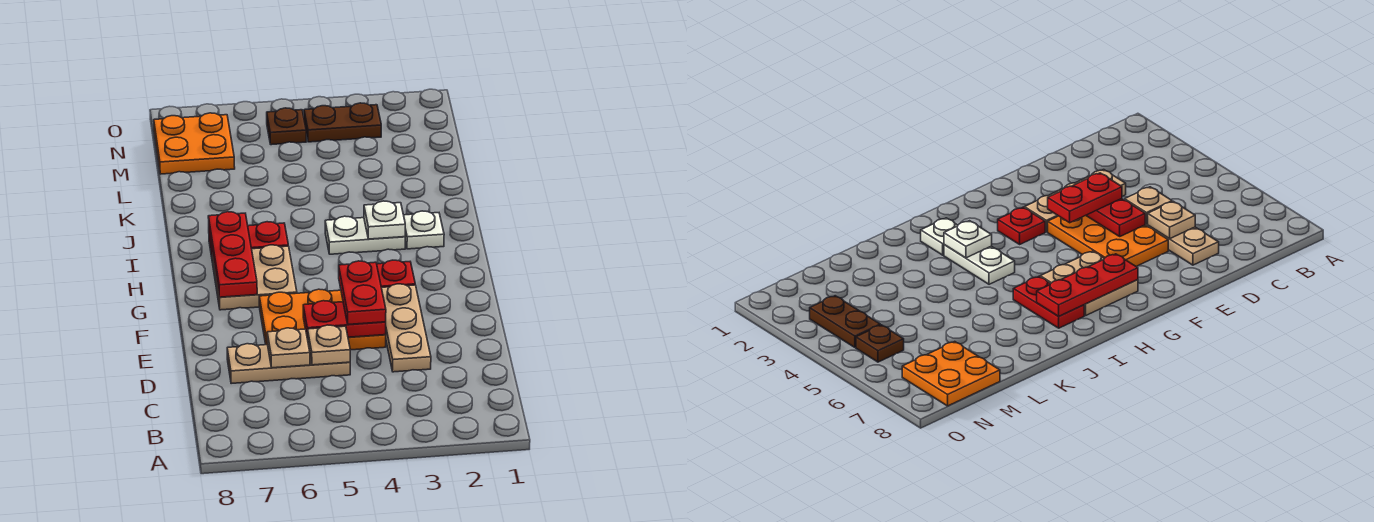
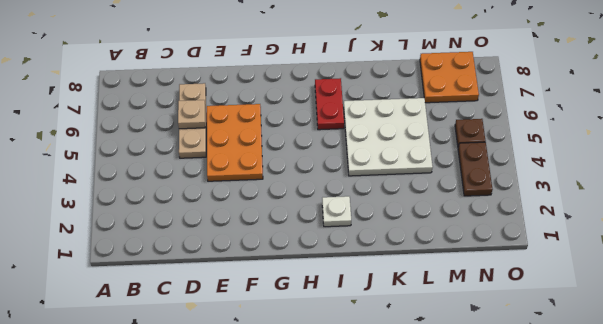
white 3x3 plate [344,98,433,176] -> none
none -> tan 1x3 plate [381,284,431,372]
none -> red 1x1 plate [377,260,415,287]
none -> tan 2x2 plate [212,245,297,310]

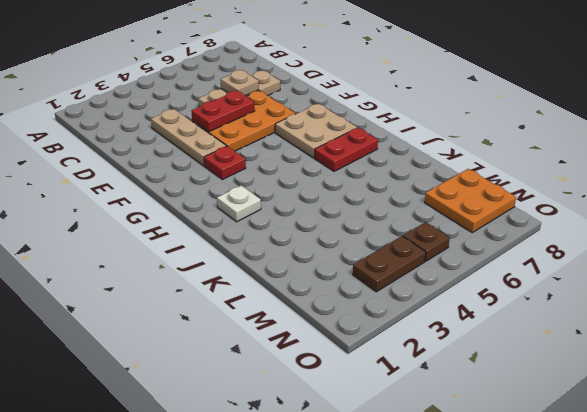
none -> white 1x2 plate [325,216,405,254]
none -> tan 1x1 plate [308,325,350,365]
none -> red 1x3 plate [208,212,257,297]

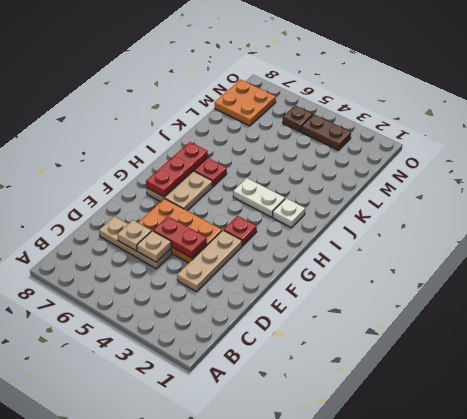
none -> white 1x1 plate [364,201,405,239]
none -> red 1x2 plate [339,261,386,324]

